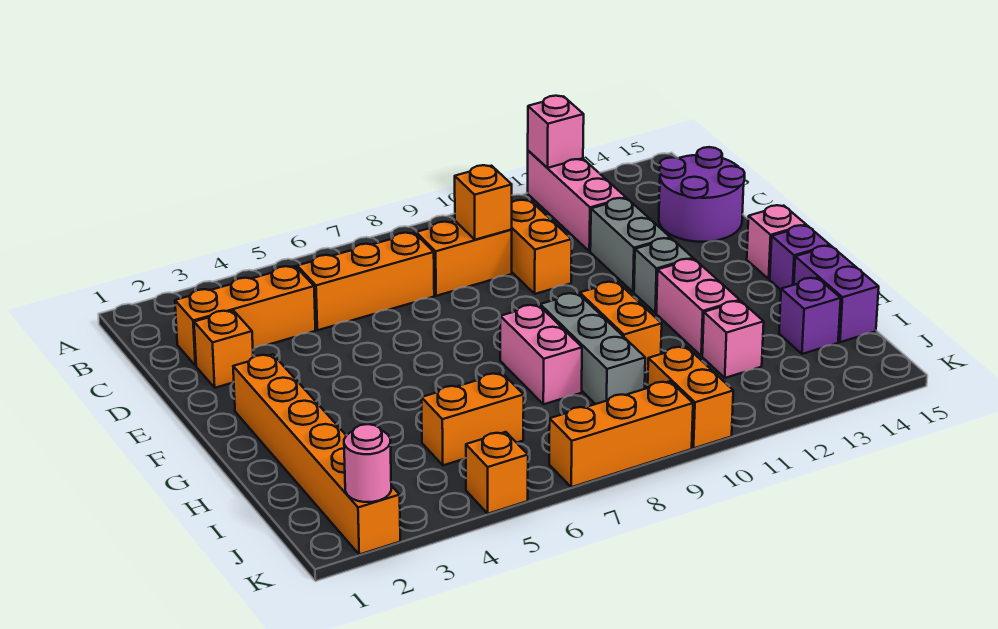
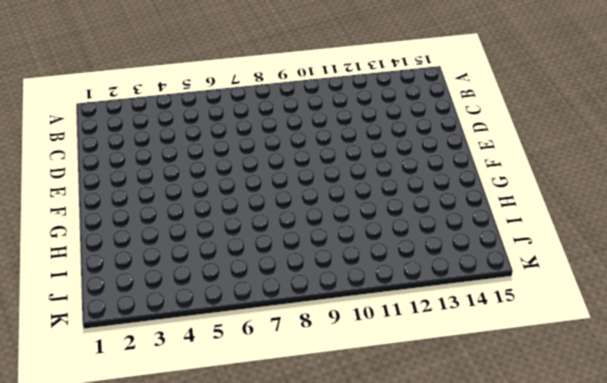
none -> pink 1x3 brick [528,151,626,251]
none -> orange 1x3 brick [175,266,315,366]
none -> orange 1x3 brick [297,233,434,330]

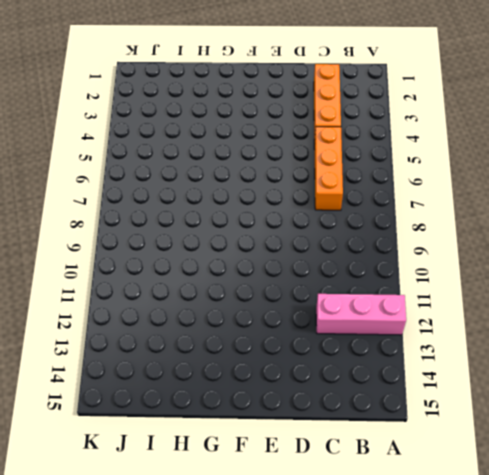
none -> orange 1x2 brick [416,221,512,296]
none -> orange 1x2 brick [511,200,572,294]
none -> purple 2x2 round brick [659,147,745,242]

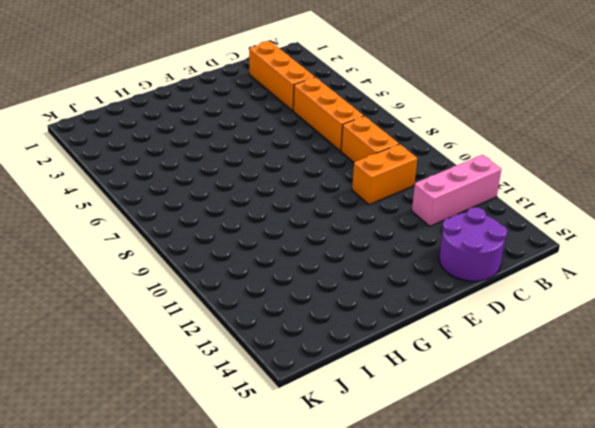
none -> orange 1x1 brick [194,310,253,388]
none -> grey 1x2 brick [590,198,670,292]
none -> orange 1x6 brick [233,354,400,555]

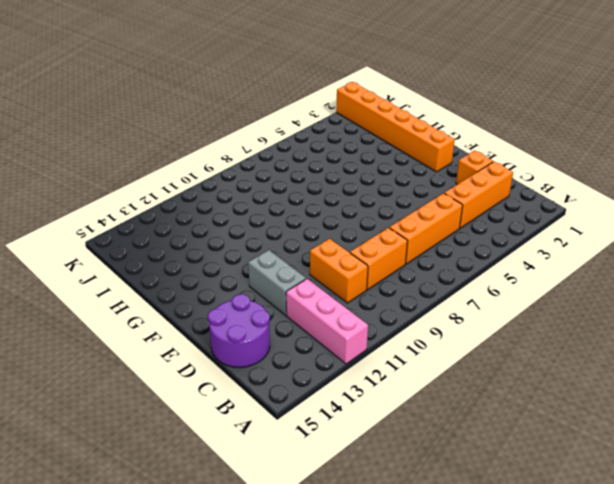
none -> grey 1x1 brick [634,238,693,313]
none -> pink 1x1 brick [747,205,806,279]
none -> pink 1x2 brick [500,305,582,404]

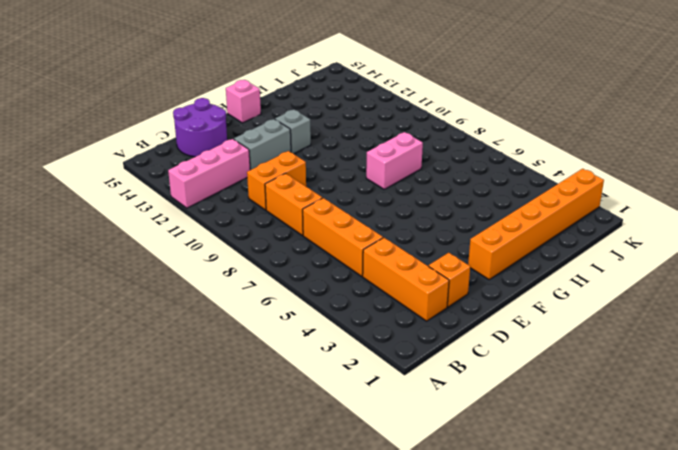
none -> grey 1x3 brick [540,293,645,404]
none -> orange 1x2 brick [580,282,662,373]
none -> pink 1x2 brick [656,259,740,356]

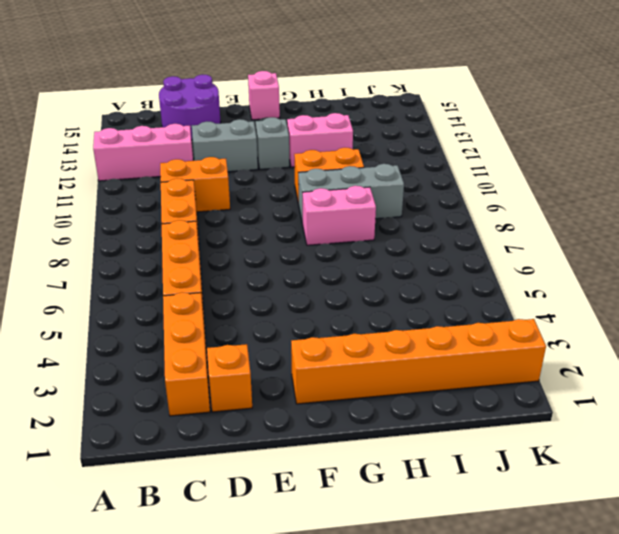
none -> purple 1x1 brick [770,225,830,290]
none -> purple 1x2 brick [794,246,879,342]
none -> orange 1x2 brick [421,373,524,465]

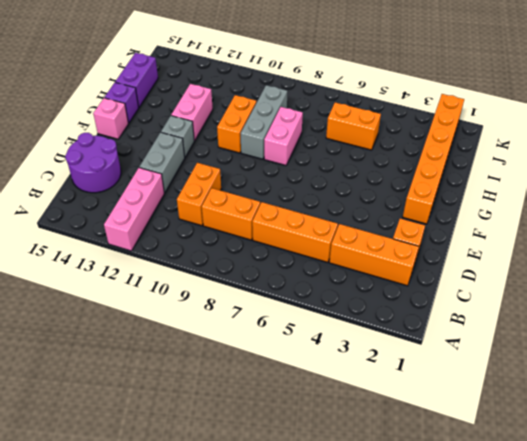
none -> pink 1x1 brick [702,301,764,378]
none -> purple 1x1 brick [779,278,841,354]
none -> orange 1x2 brick [648,347,733,448]

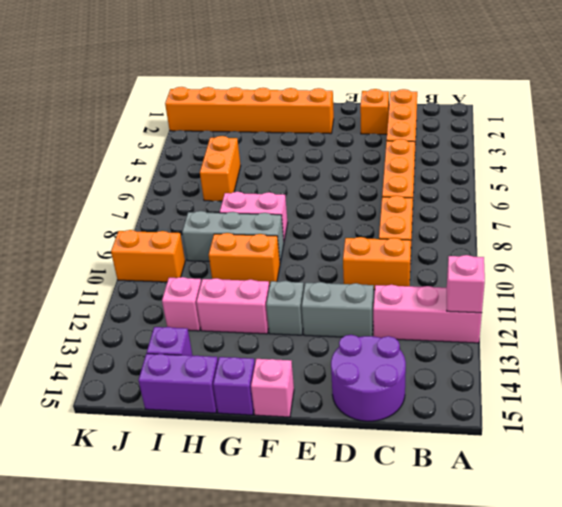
none -> orange 1x1 brick [466,432,528,514]
none -> orange 1x3 brick [549,381,693,487]
none -> orange 1x1 brick [455,165,512,240]

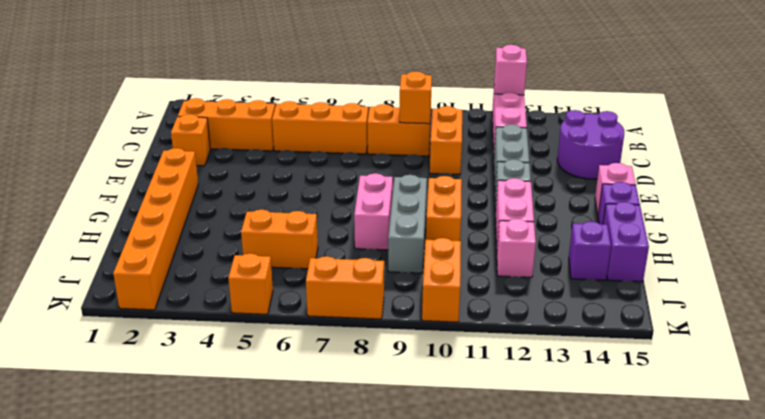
orange 1x2 brick [306,256,384,319] -> orange 1x3 brick [549,381,693,487]
none -> pink 1x1 round brick [344,424,391,502]

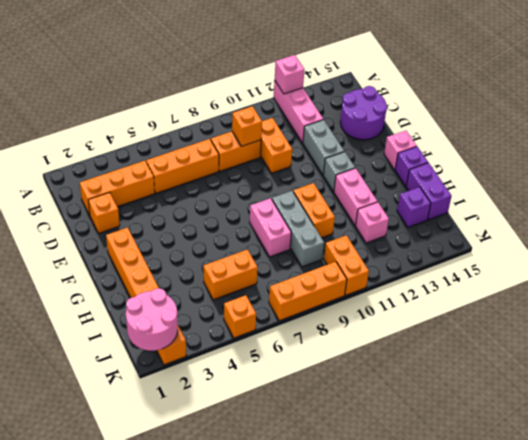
pink 2x2 round brick [126,288,178,351] -> pink 1x1 round brick [344,424,391,502]

